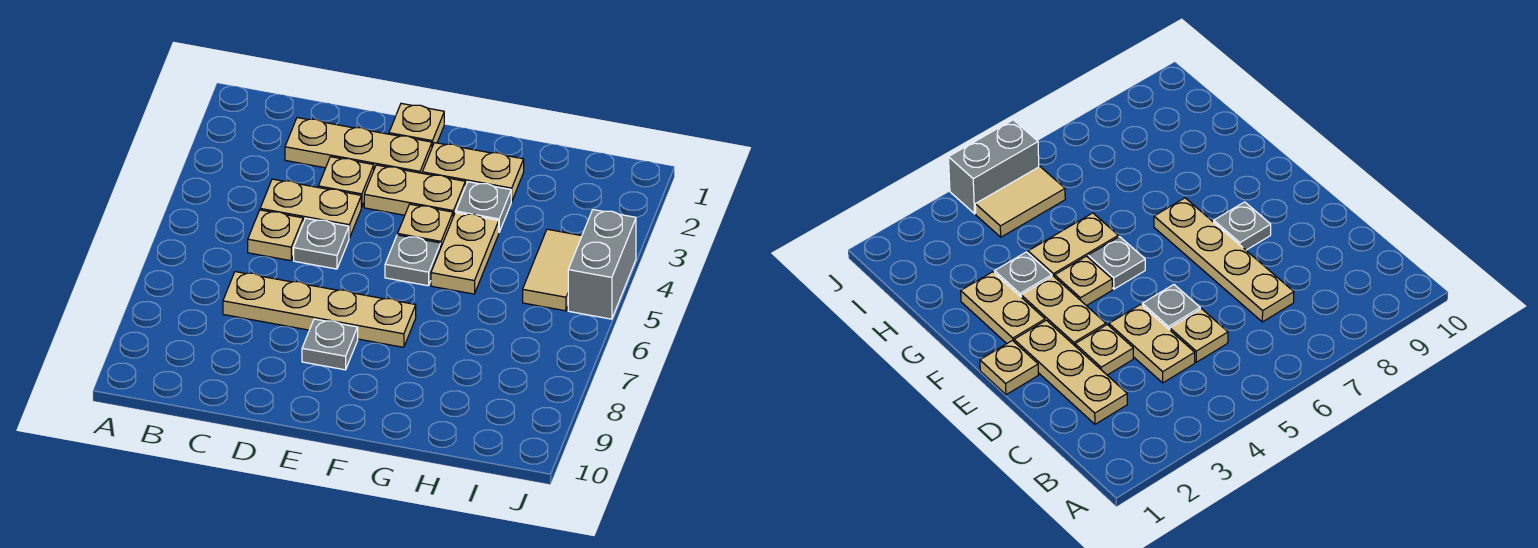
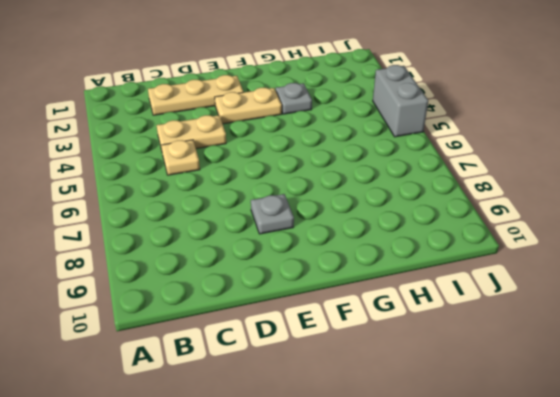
none -> tan 1x4 plate [223,272,416,347]
none -> tan 1x1 plate [318,157,374,207]
none -> grey 1x1 plate [294,218,349,269]

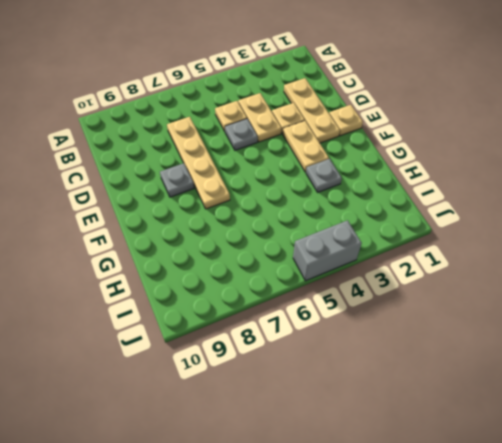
none -> tan 1x2 plate [422,143,524,201]
none -> tan 1x1 plate [398,204,453,246]
none -> grey 1x1 plate [385,235,441,286]

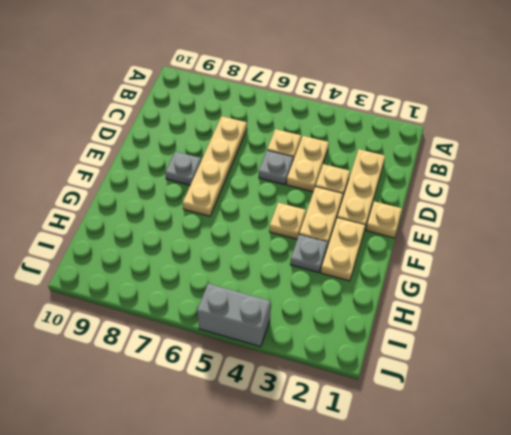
none -> grey 1x1 plate [385,235,441,286]
none -> tan 1x2 plate [431,213,499,294]
none -> tan 1x2 tile [523,229,582,311]

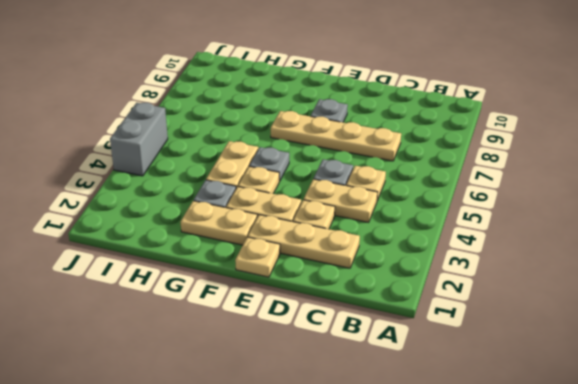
none -> tan 1x2 tile [523,229,582,311]

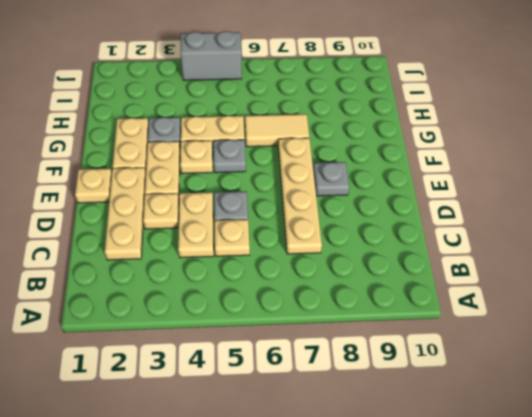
tan 1x2 tile [245,114,309,147] -> tan 1x2 tile moved to [523,229,582,311]

